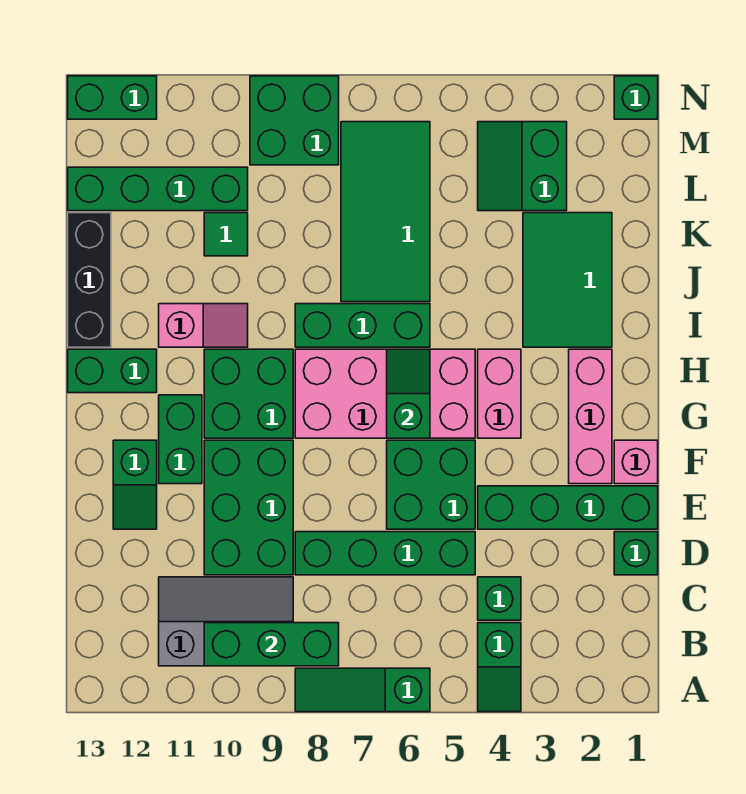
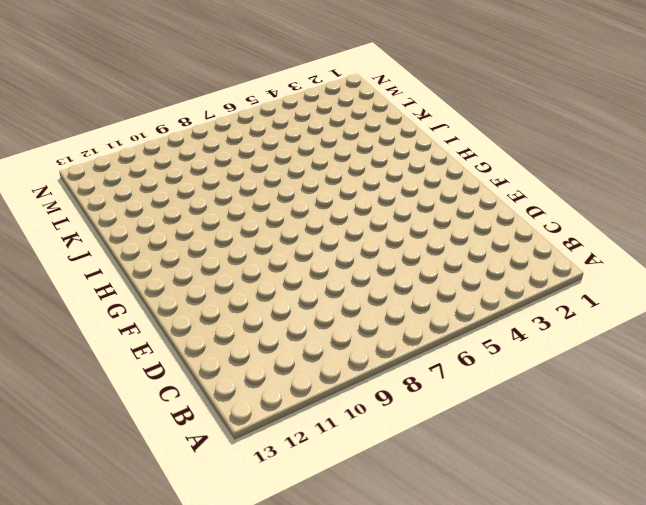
none -> green 1x2 slope [478,623,521,712]
none -> green 1x3 slope [295,668,430,712]
none -> grey 2x3 slope [159,577,293,666]
none -> green 1x1 brick [478,577,521,620]

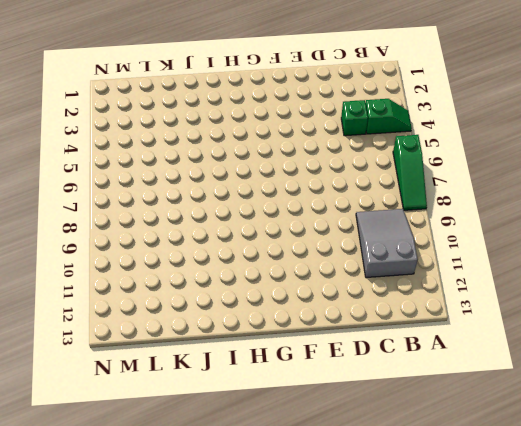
grey 2x3 slope [356,209,418,278] -> grey 2x3 slope turned to [159,577,293,666]
none -> green 1x1 brick [614,532,658,575]
none -> green 1x4 brick [295,532,475,575]
none -> green 2x3 brick [204,440,293,575]
none -> green 1x4 brick [478,486,658,529]

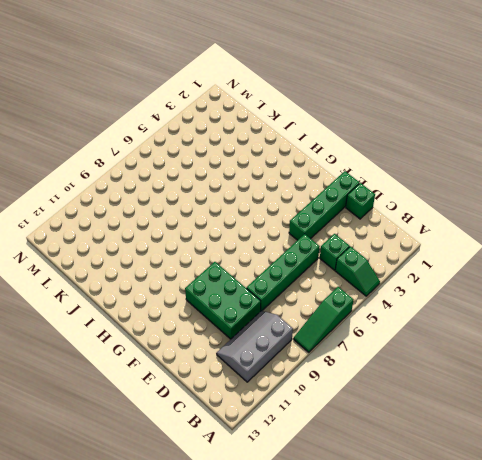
none -> green 2x2 brick [387,440,475,529]
none -> green 1x2 slope [113,440,157,529]
none -> pink 1x1 brick [614,440,658,484]
none -> pink 1x3 brick [569,349,612,484]

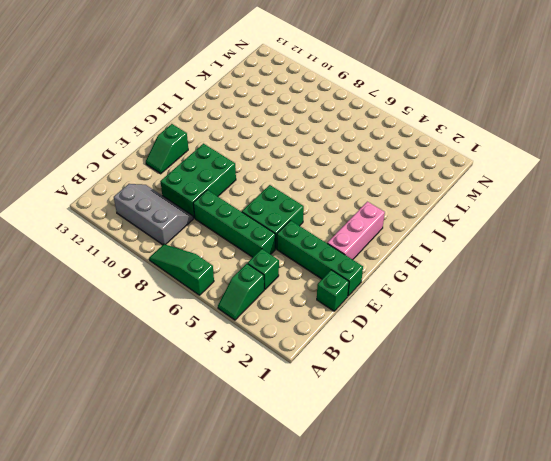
none -> pink 1x1 brick [614,440,658,484]
none -> green 1x2 brick [159,395,202,484]
none -> pink 1x2 brick [478,349,521,438]
none -> pink 2x4 brick [295,349,475,438]

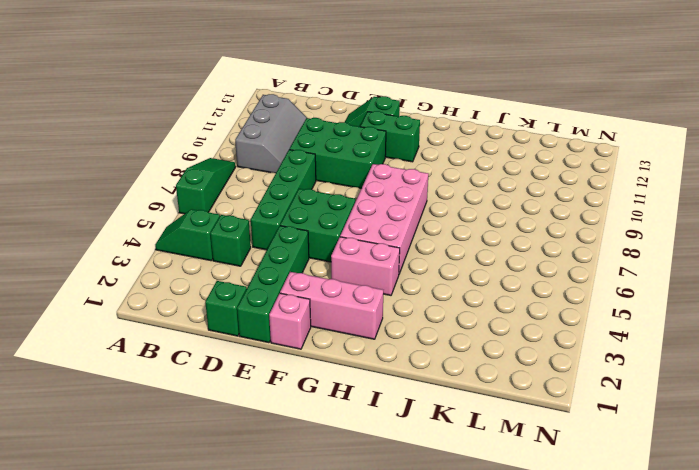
none -> green 2x2 brick [204,349,293,438]
none -> green 1x2 brick [68,349,157,393]
none -> green 2x3 tile [523,213,612,347]
none -> green 1x3 brick [295,304,430,347]

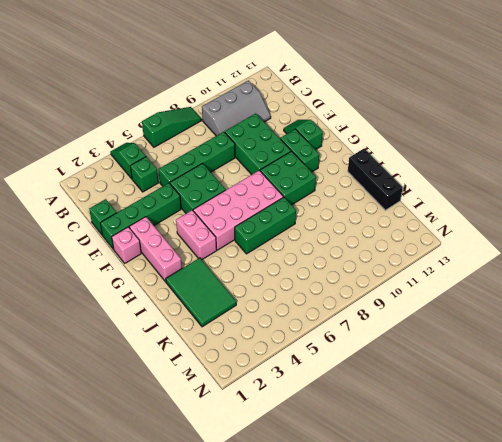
none -> green 1x2 brick [68,349,157,393]
none -> pink 1x2 slope [159,304,248,347]
none -> green 2x4 tile [341,122,430,302]
none -> green 1x1 tile [204,213,248,256]

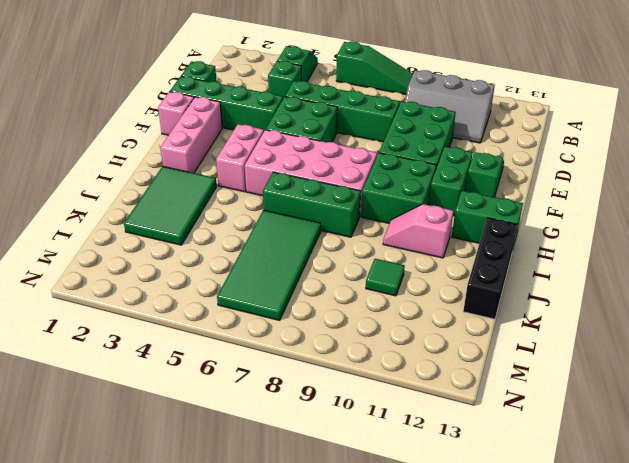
none -> green 2x2 slope [478,122,567,211]
none -> green 1x4 brick [68,167,248,211]
none -> green 2x2 brick [250,76,339,165]
none -> green 1x1 brick [614,76,658,119]

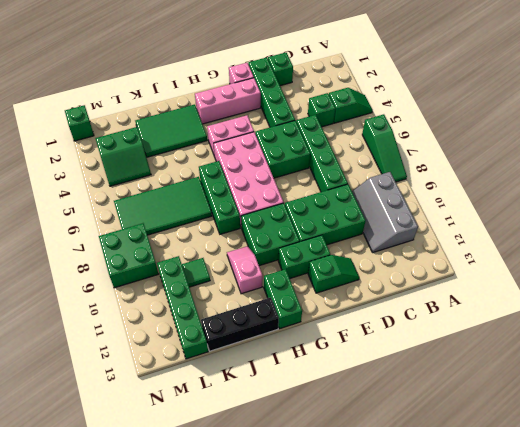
none -> green 1x2 brick [68,76,157,119]
none -> green 1x3 brick [204,623,339,666]
none -> green 1x2 slope [387,349,430,438]

